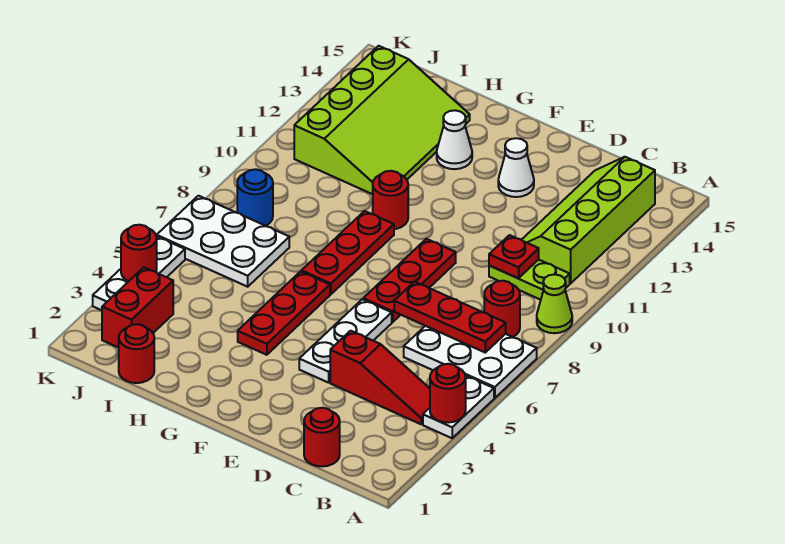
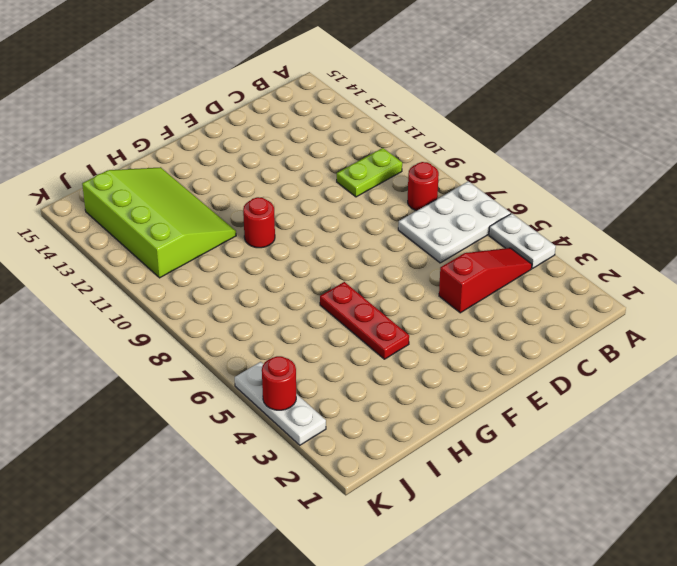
none -> lime 1x1 cone [537,274,572,333]
none -> lime 2x4 slope [522,157,655,283]
none -> red 1x1 round brick [304,408,340,467]

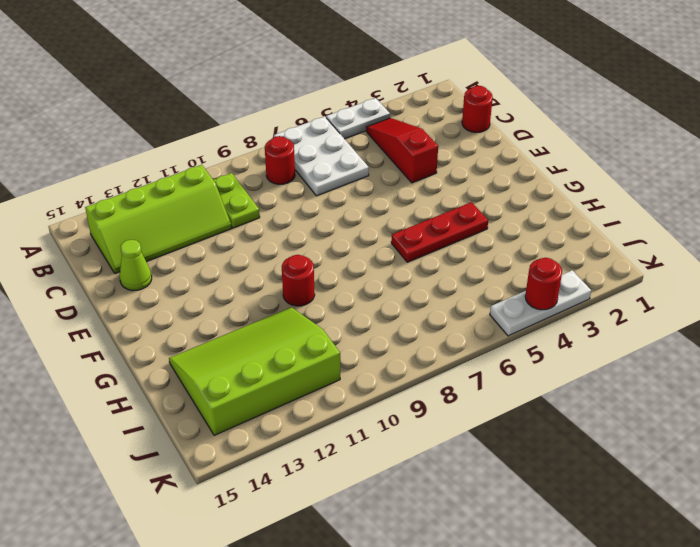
lime 1x1 cone [120,240,152,291] -> lime 1x1 cone moved to [537,274,572,333]
none -> white 1x3 plate [299,299,392,383]
none -> red 1x3 plate [363,239,456,322]
none -> white 1x1 cone [498,138,534,197]

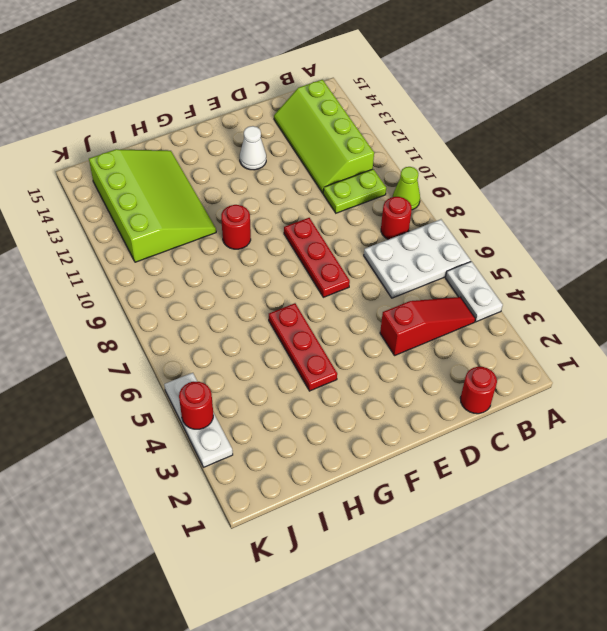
none -> white 1x3 plate [299,299,392,383]
none -> red 1x3 plate [302,211,394,294]
none -> white 1x1 cone [437,110,472,169]

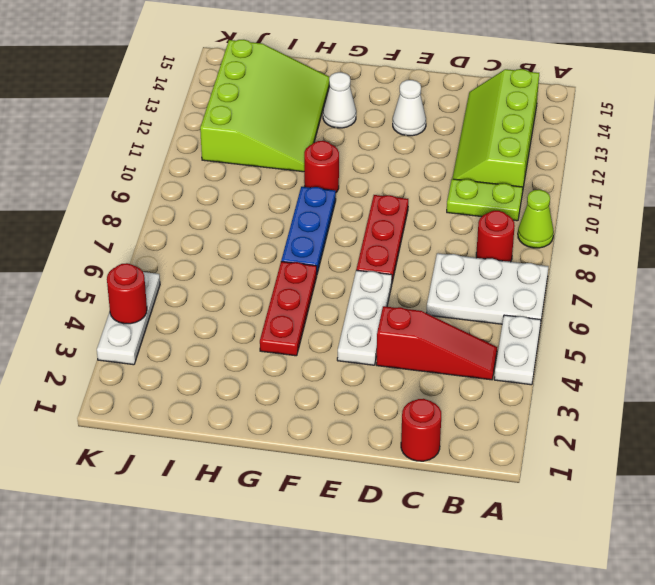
blue 1x3 plate [281,187,336,273] -> red 1x3 plate [302,211,394,294]
none -> red 1x1 round brick [119,324,154,383]
none -> white 2x3 plate [157,196,289,287]
none -> red 1x2 brick [102,267,173,348]

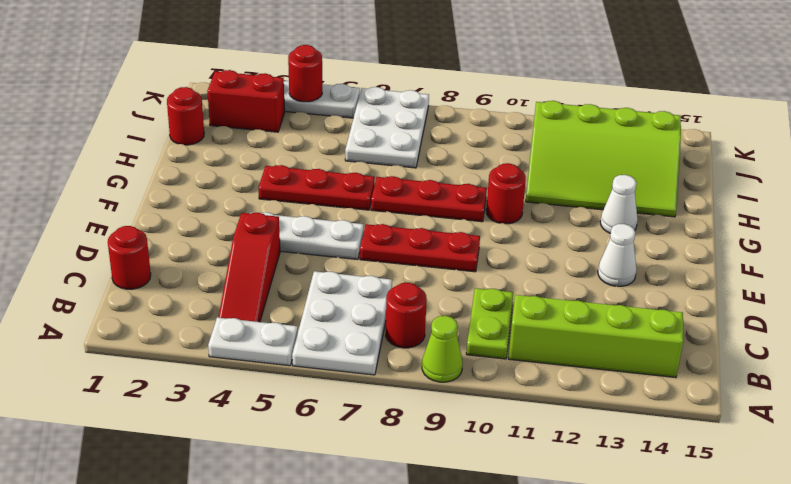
none -> blue 1x1 round brick [237,169,273,226]
none -> red 1x1 round brick [430,364,466,423]
none -> red 1x3 plate [394,282,506,352]

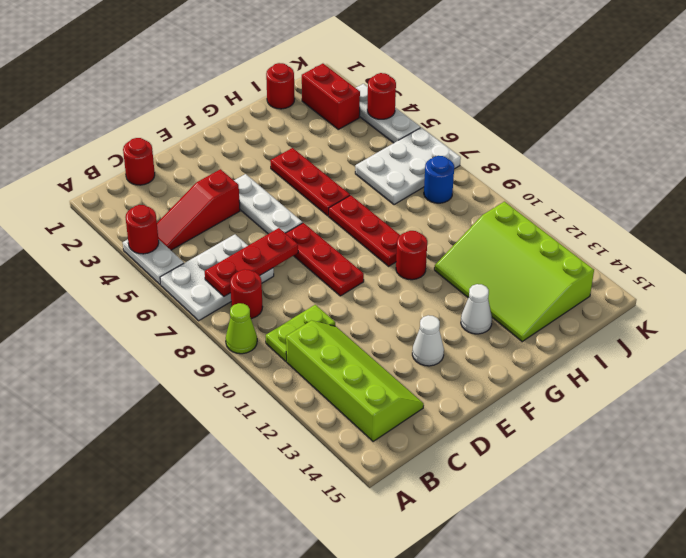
none -> red 1x1 plate [489,235,539,278]

